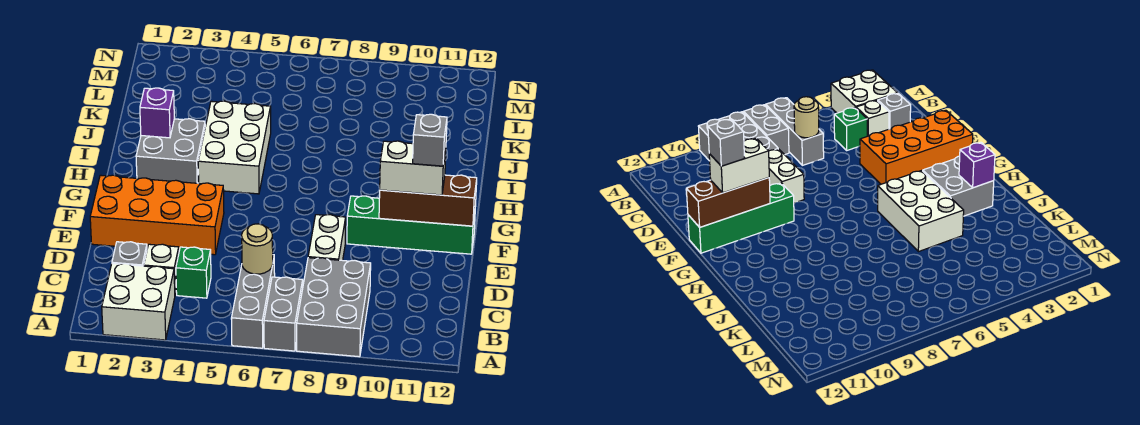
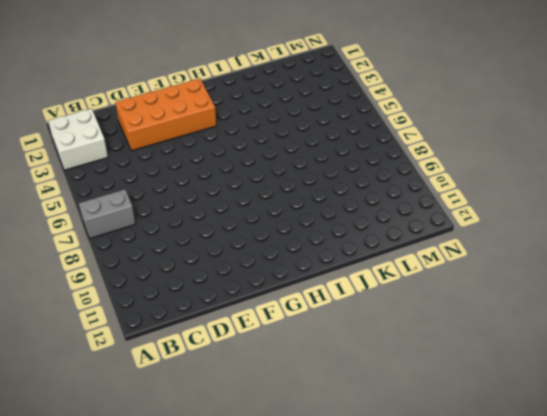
orange 2x4 brick [115,79,216,151] -> orange 2x4 brick turned to [90,175,224,255]
none -> grey 1x3 brick [231,255,275,348]
none -> grey 2x3 brick [297,258,371,357]
none -> grey 1x1 brick [112,242,147,266]

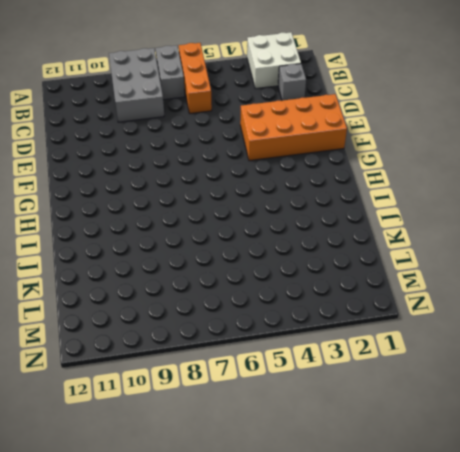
orange 1x3 brick [179,43,212,113] -> grey 1x3 brick [231,255,275,348]
none -> white 1x1 brick [144,244,179,293]
none -> green 1x1 brick [176,247,211,298]
none -> white 1x2 brick [308,215,346,260]

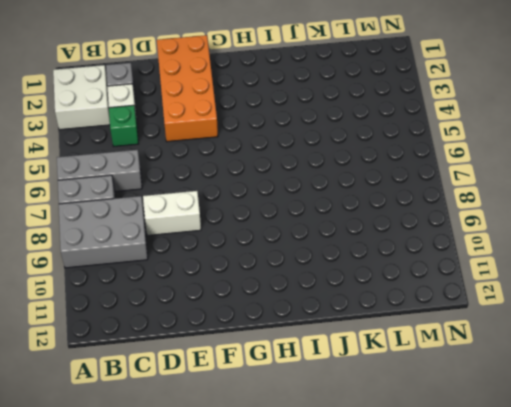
none -> green 1x4 brick [347,196,475,254]
none -> grey 2x2 brick [136,119,205,183]
none -> white 2x3 brick [198,101,271,194]

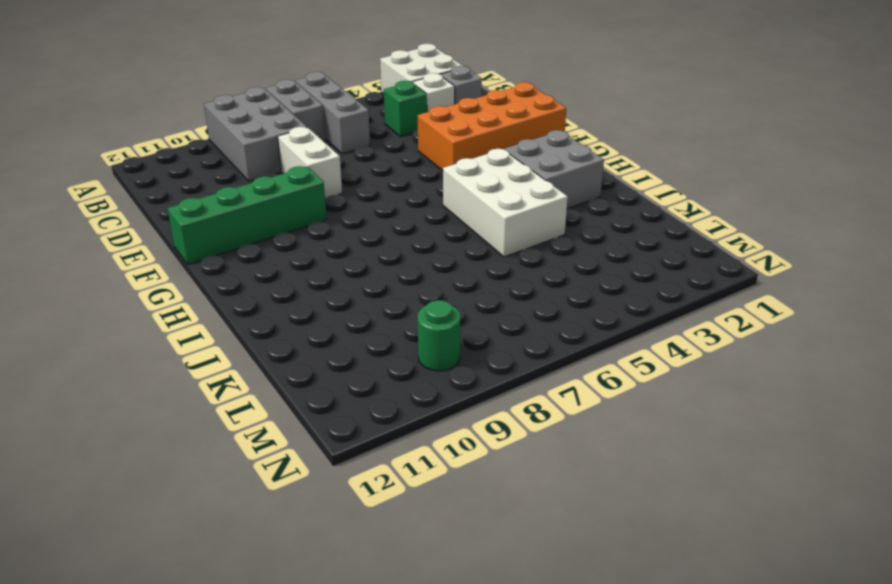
green 1x1 round brick [418,300,461,371] -> none
none -> tan 1x1 round brick [242,224,273,274]
none -> brown 1x3 brick [379,175,477,226]
none -> purple 1x1 brick [140,88,174,138]

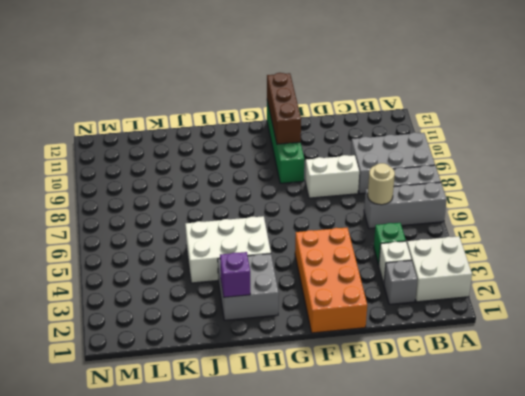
none -> white 1x2 brick [380,141,446,195]
none -> grey 1x1 brick [413,114,447,166]

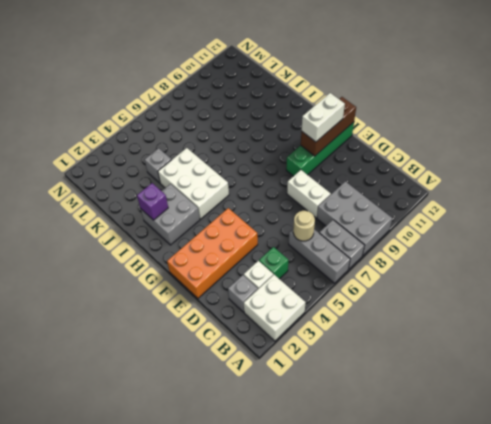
grey 1x1 brick [145,148,171,183] -> grey 1x1 brick moved to [413,114,447,166]

